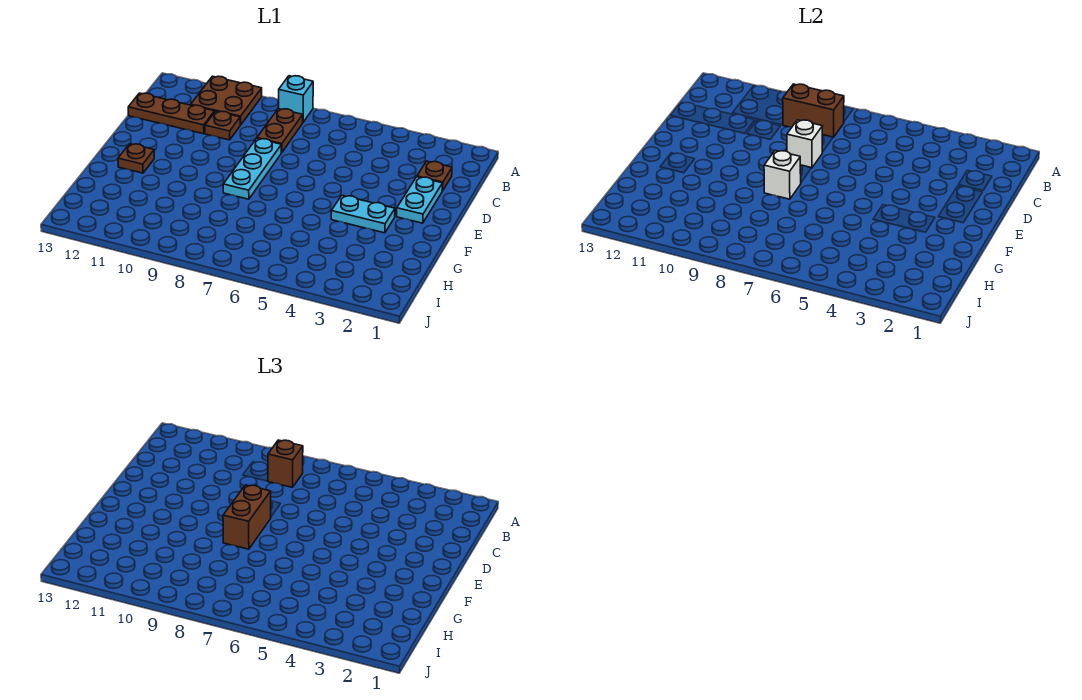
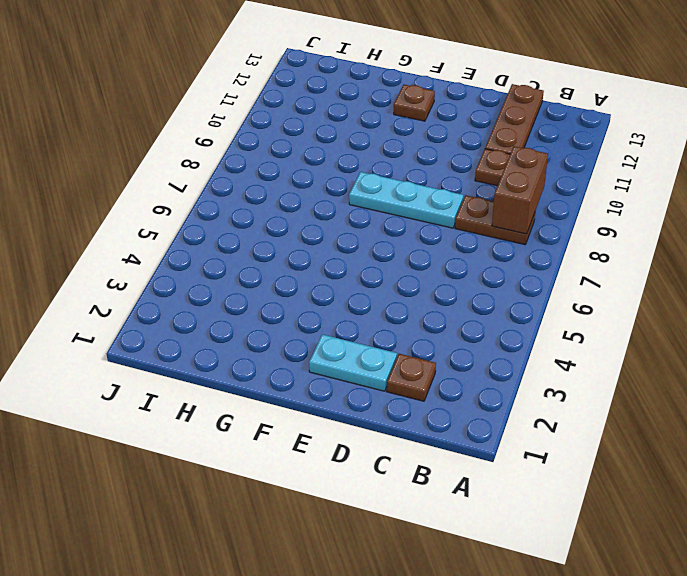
none -> cyan 1x1 brick [279,76,313,122]
none -> brown 2x2 plate [191,76,262,125]
none -> cyan 1x2 plate [331,195,395,233]

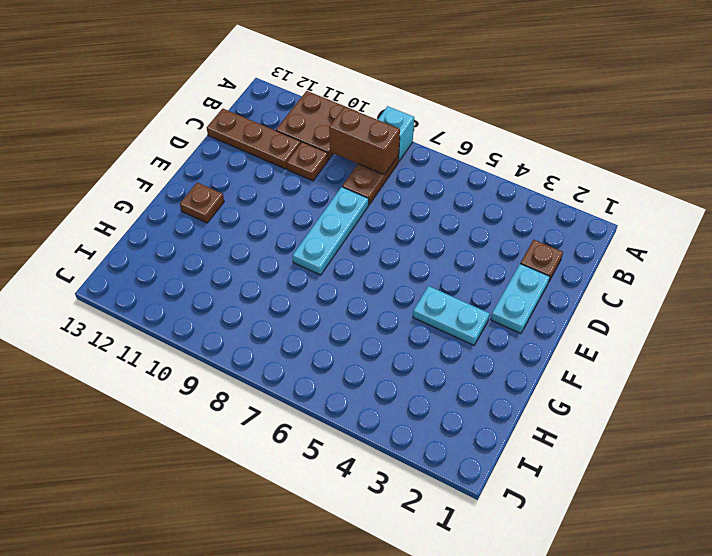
none -> white 1x1 brick [787,120,822,168]
none -> white 1x1 brick [764,150,801,199]
none -> brown 1x1 brick [268,440,303,487]

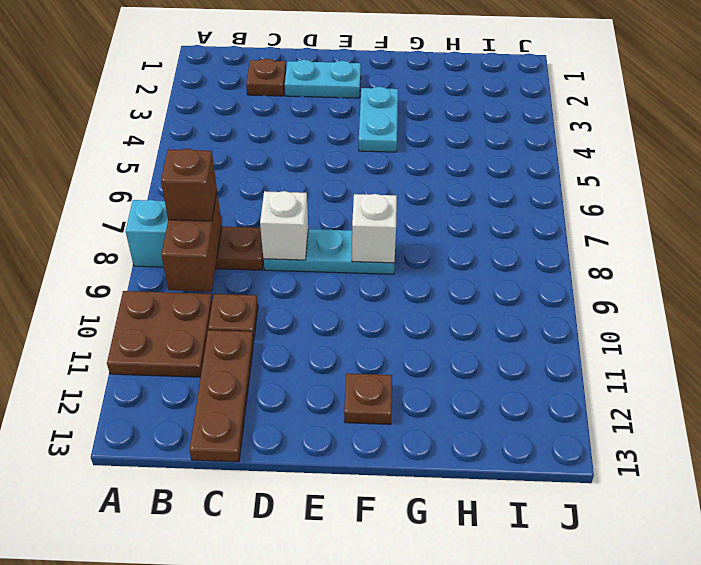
none -> brown 1x2 brick [223,485,271,549]

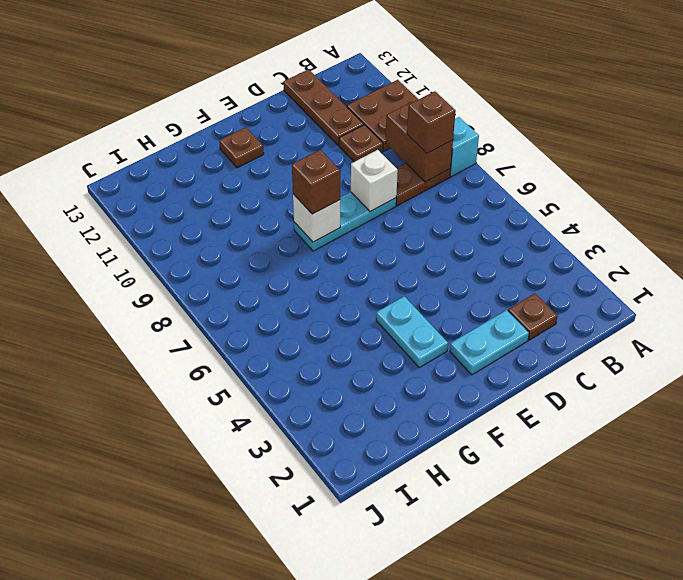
brown 1x1 brick [292,150,340,214] -> brown 1x2 brick [223,485,271,549]

